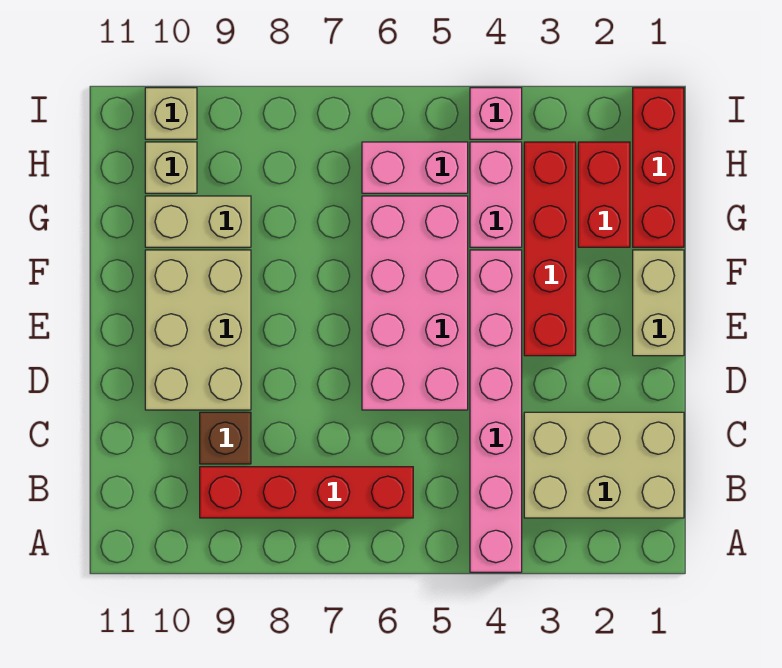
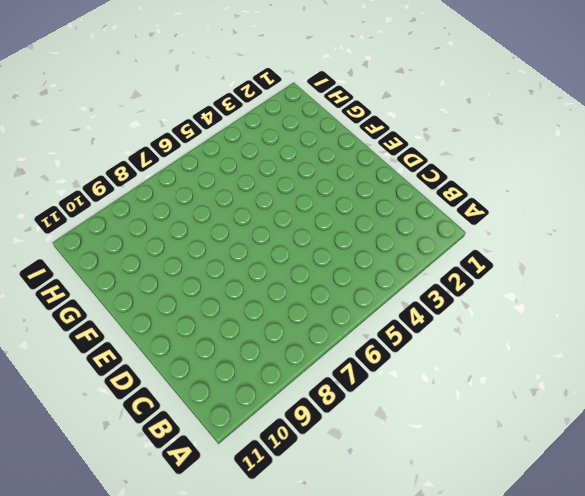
none -> pink 1x6 brick [470,250,522,572]
none -> tan 2x3 brick [524,412,684,518]
none -> red 1x4 brick [200,467,413,518]

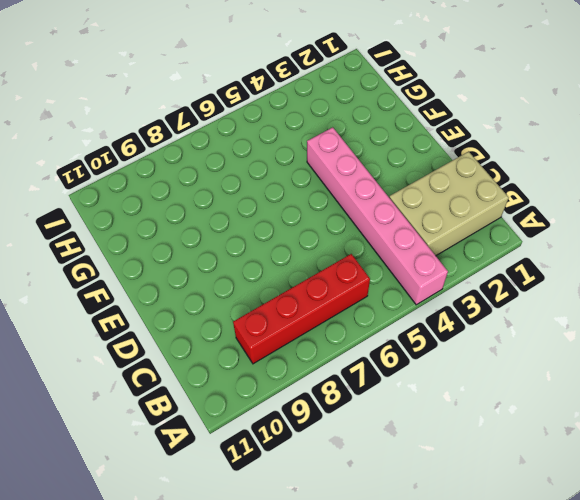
none -> brown 1x1 brick [200,412,251,464]
none -> pink 2x4 brick [362,196,468,410]
none -> tan 2x3 brick [145,250,251,410]

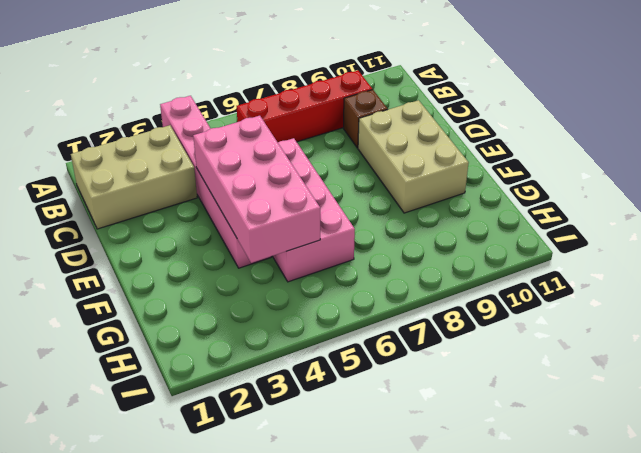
pink 2x4 brick [193,116,320,263] -> none
none -> tan 1x2 brick [633,250,684,356]
none -> red 1x4 brick [524,142,576,356]
none -> red 1x3 brick [633,88,684,247]

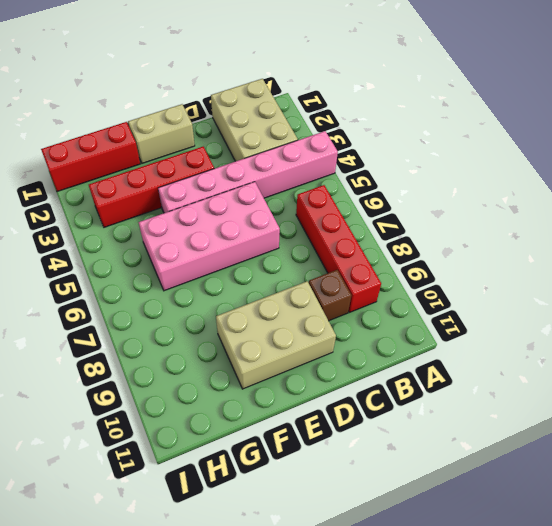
none -> red 1x2 brick [578,142,630,247]
none -> pink 1x2 brick [470,142,522,247]
none -> tan 1x2 brick [145,196,251,247]

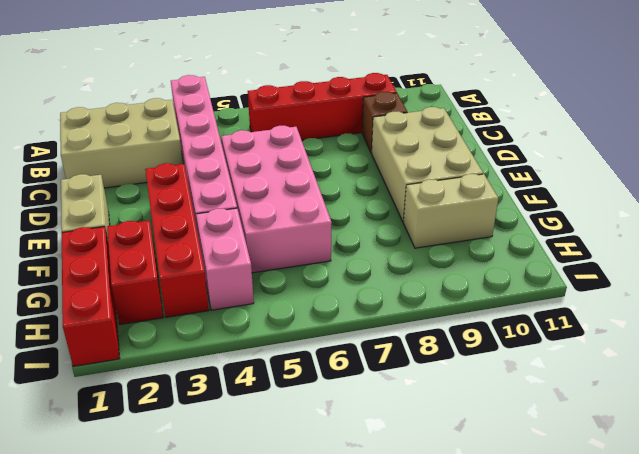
none -> pink 1x2 brick [362,142,468,193]
none -> tan 1x1 brick [145,142,197,193]
none -> pink 1x1 brick [470,88,522,139]

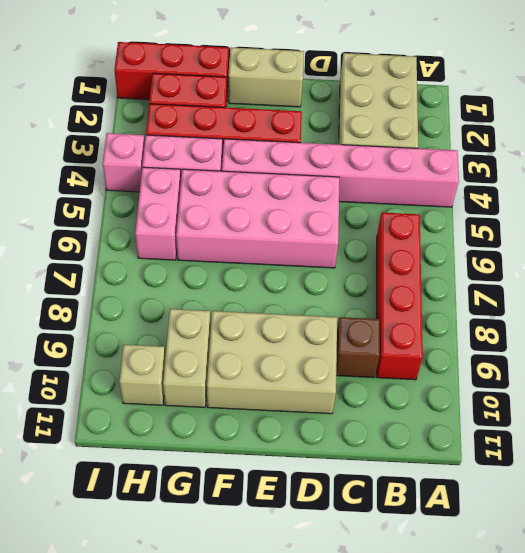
none -> tan 1x1 brick [145,88,197,139]

